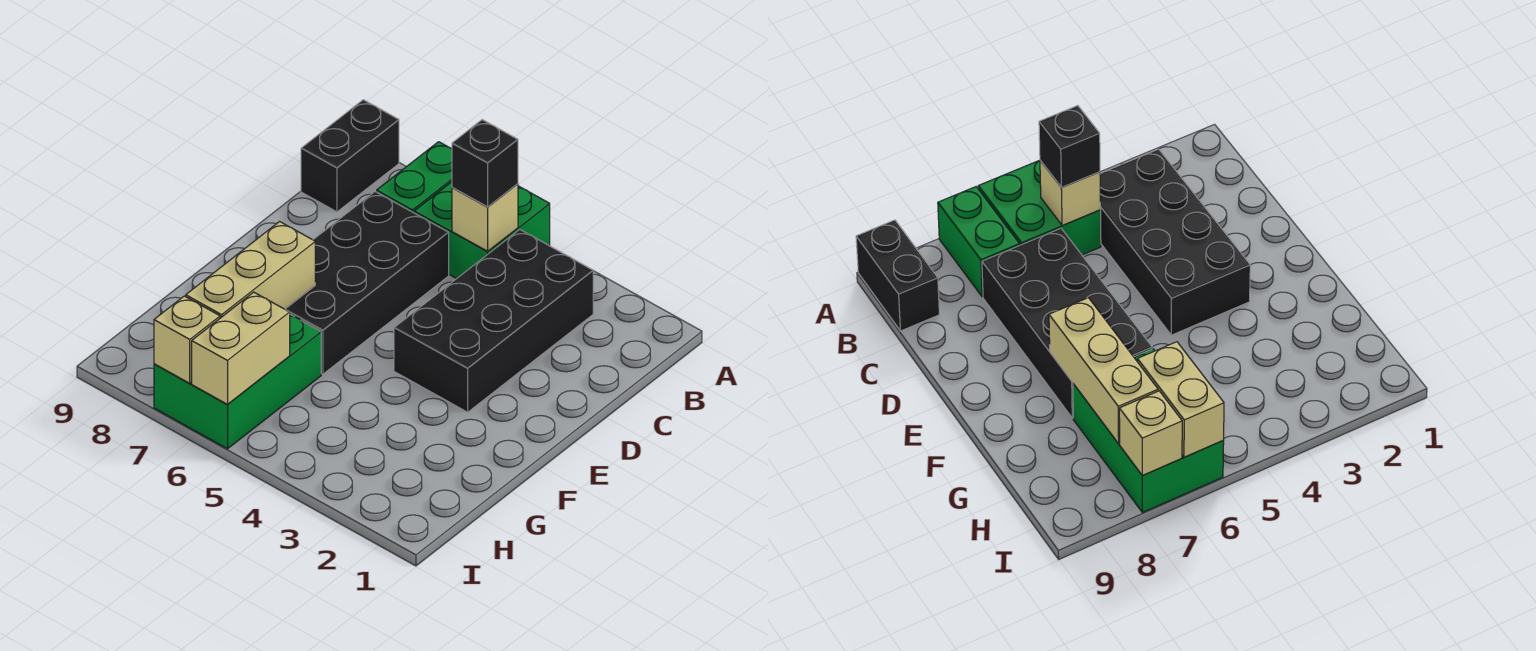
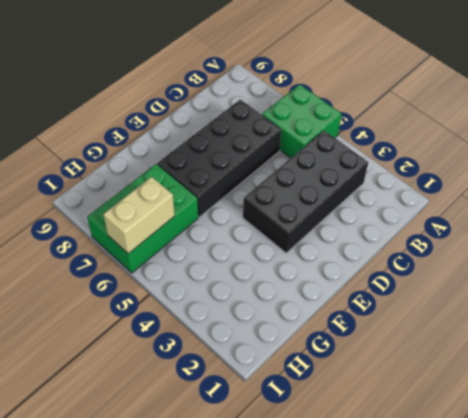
none -> green 1x2 brick [377,142,452,213]
none -> black 1x2 brick [301,100,399,212]

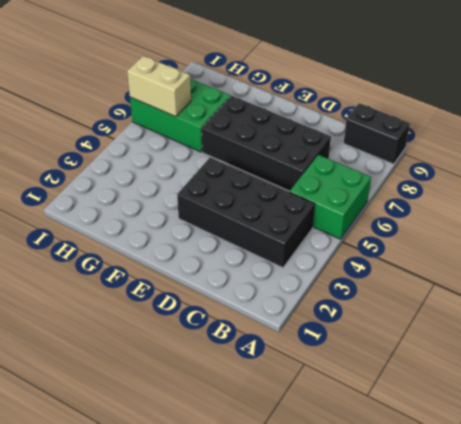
none -> green 1x2 brick [377,142,452,213]
none -> tan 1x1 brick [452,184,518,251]

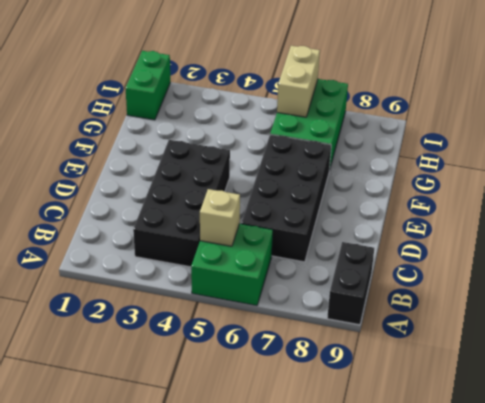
green 1x2 brick [126,51,170,120] -> green 1x2 brick moved to [377,142,452,213]
none -> tan 1x3 brick [186,222,315,318]
none -> tan 1x1 brick [154,296,220,383]

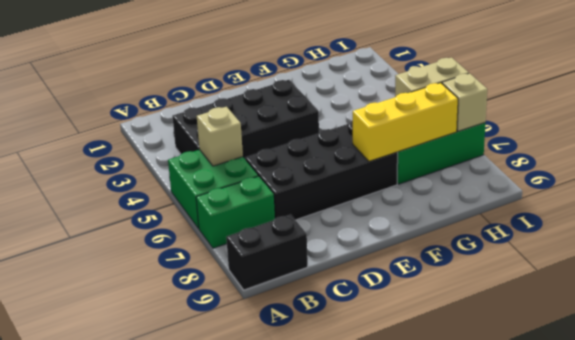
yellow 1x3 brick [353,83,458,161] -> tan 1x3 brick [186,222,315,318]
none -> black 1x1 brick [452,120,518,207]

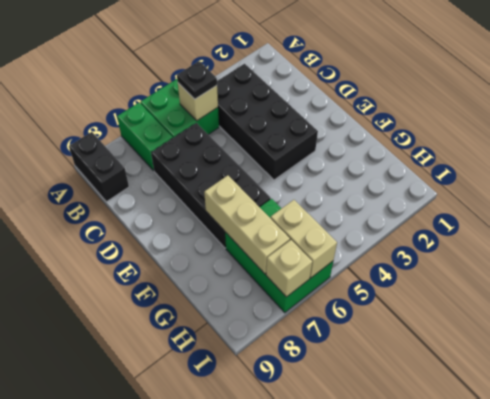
black 1x1 plate [177,61,217,99] -> black 1x1 brick [452,120,518,207]

